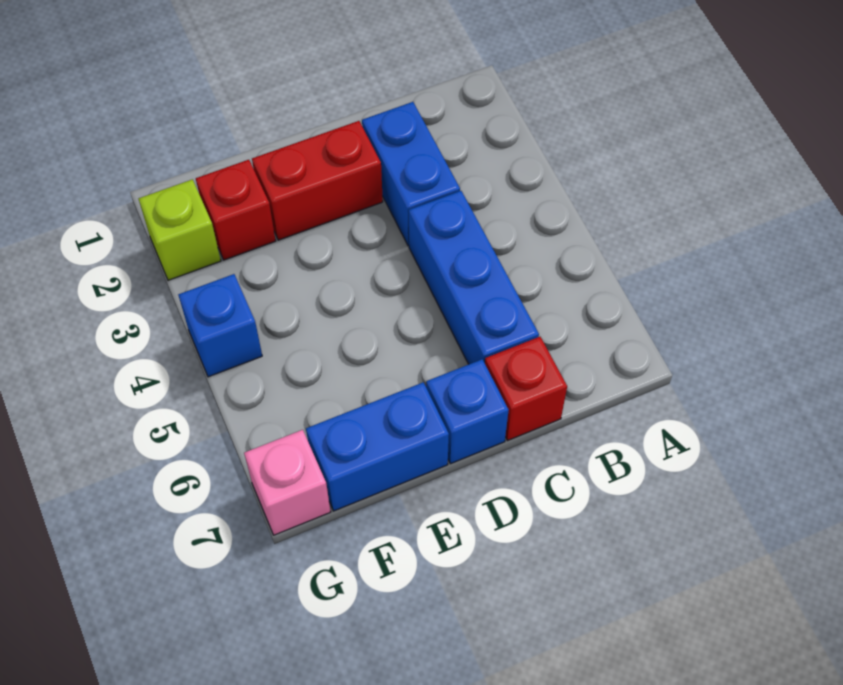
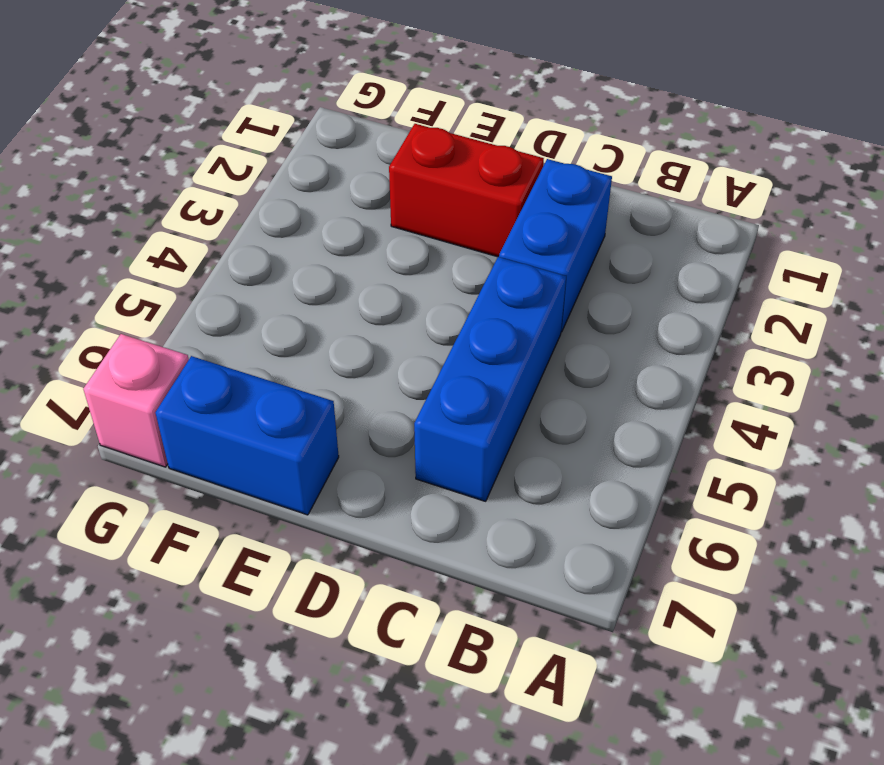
none -> red 1x1 brick [485,337,567,440]
none -> blue 1x1 brick [426,359,509,464]

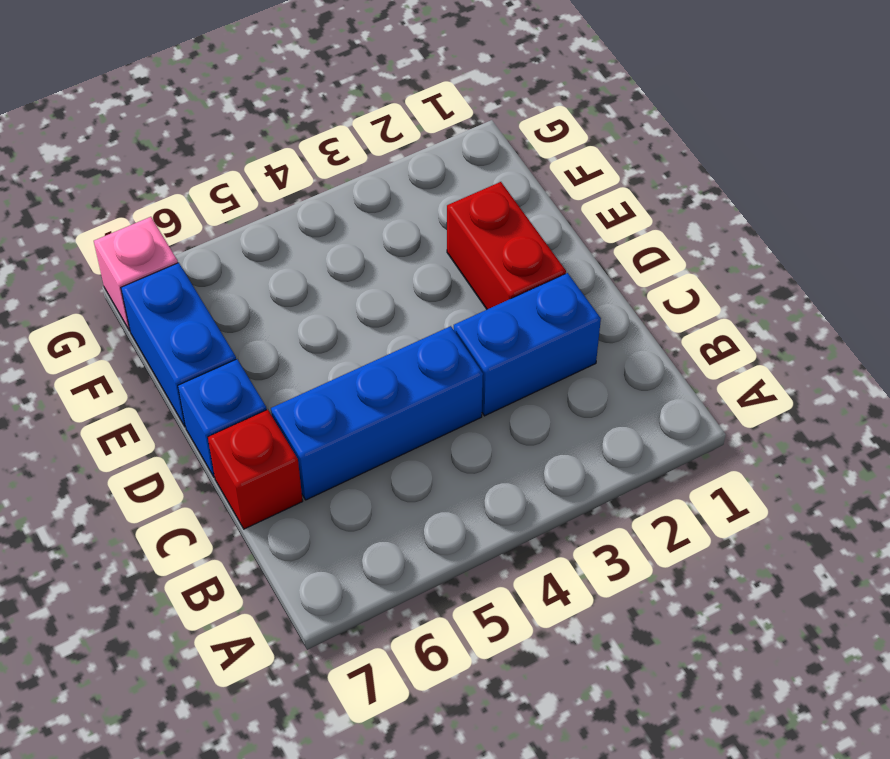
none -> red 1x1 brick [196,160,276,260]
none -> lime 1x1 brick [139,179,221,280]

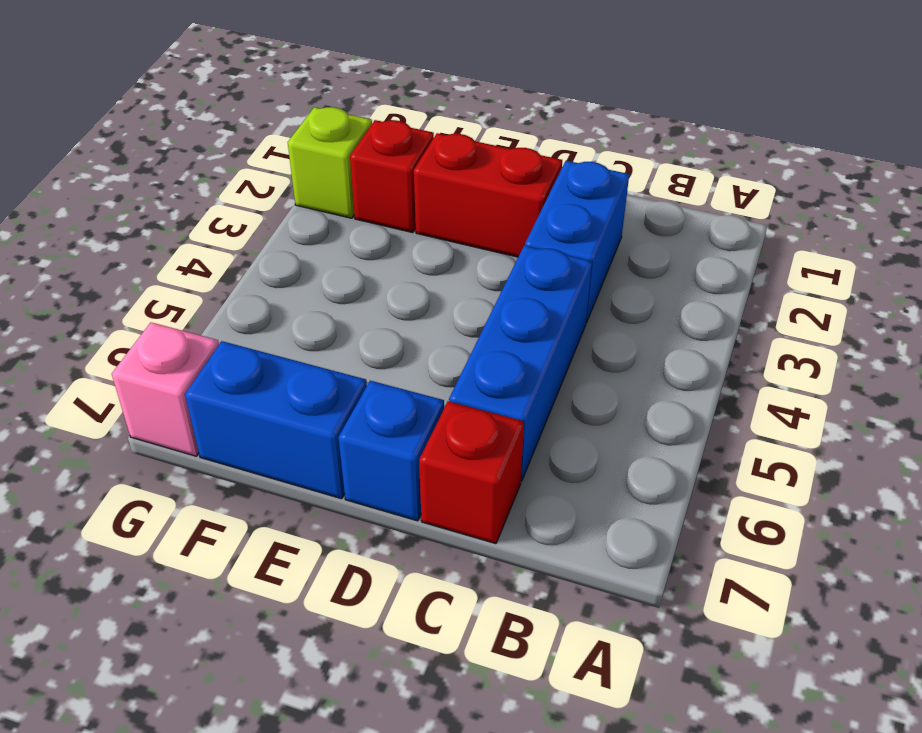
none -> blue 1x1 brick [178,274,262,377]

